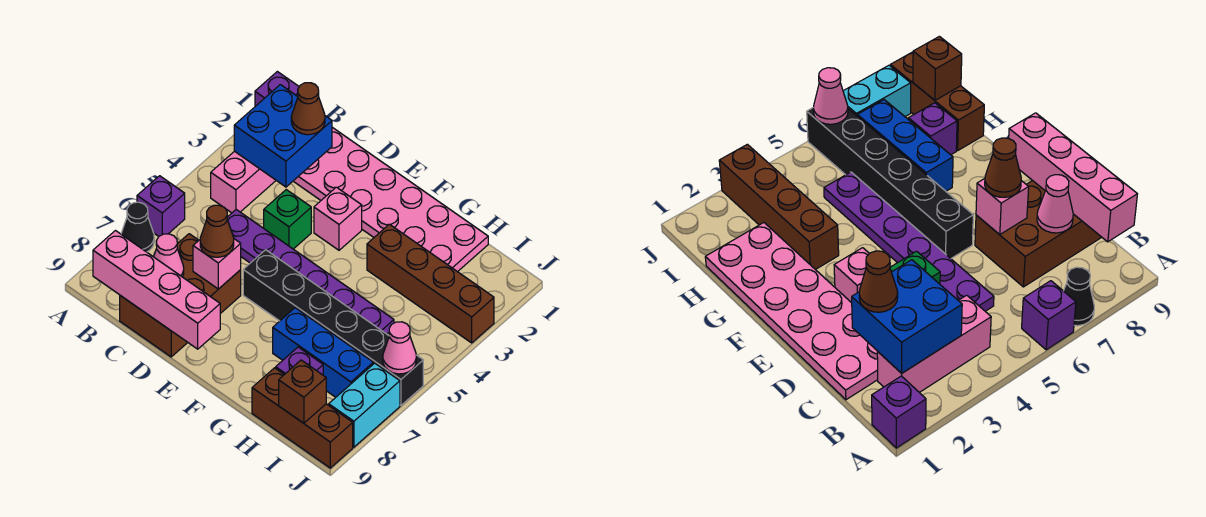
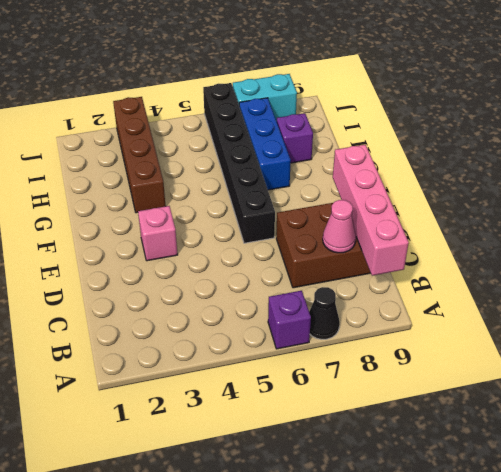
none -> purple 1x1 brick [255,72,299,106]
none -> pink 1x3 brick [211,151,276,213]
none -> pink 2x6 plate [294,127,488,272]

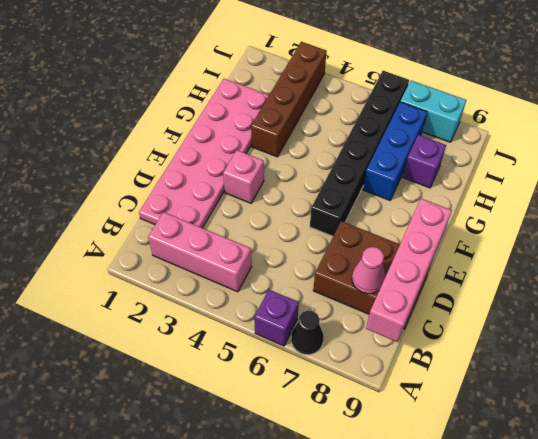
none -> purple 1x1 brick [255,72,299,106]
none -> purple 1x6 plate [227,210,394,334]
none -> green 1x1 brick [264,190,311,249]

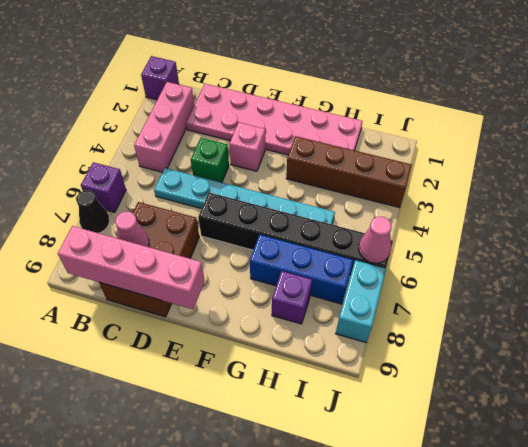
cyan 1x6 plate [154,168,335,224] -> purple 1x6 plate [227,210,394,334]
none -> brown 1x3 brick [252,368,353,468]
none -> blue 2x2 brick [234,85,332,187]
none -> pink 1x1 brick [193,239,241,289]

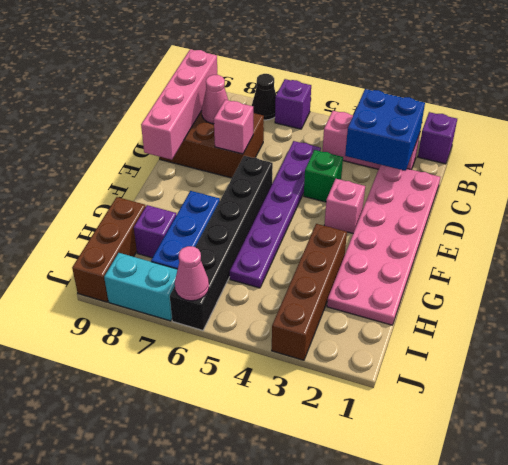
none -> brown 1x1 brick [279,360,326,423]
none -> brown 1x1 cone [291,83,325,135]
none -> brown 1x1 cone [200,205,234,257]

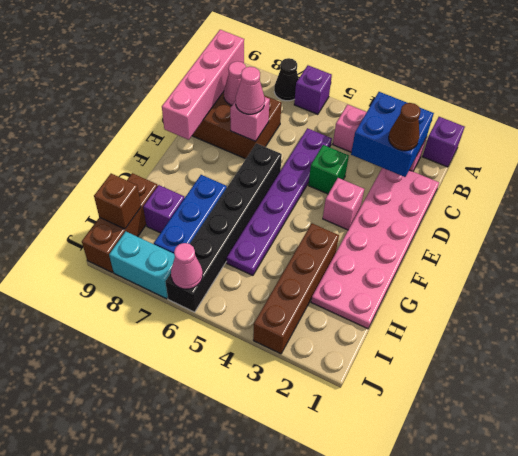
pink 1x1 cone [236,67,265,114] -> brown 1x1 cone [200,205,234,257]

